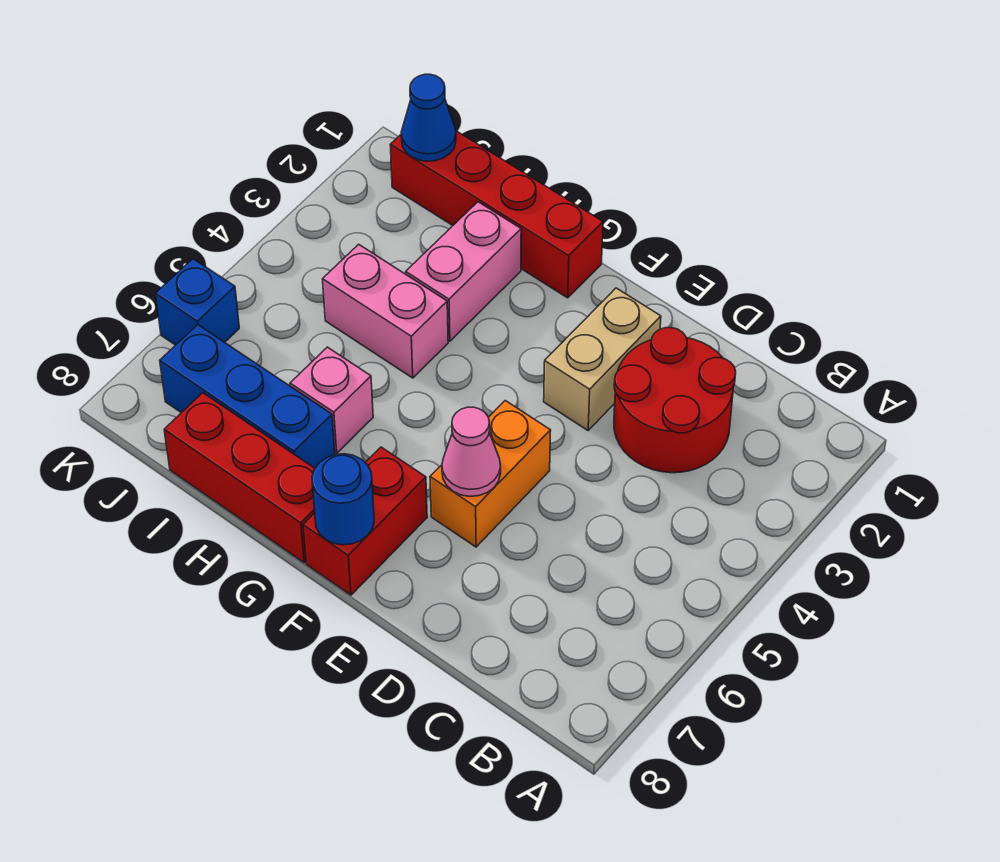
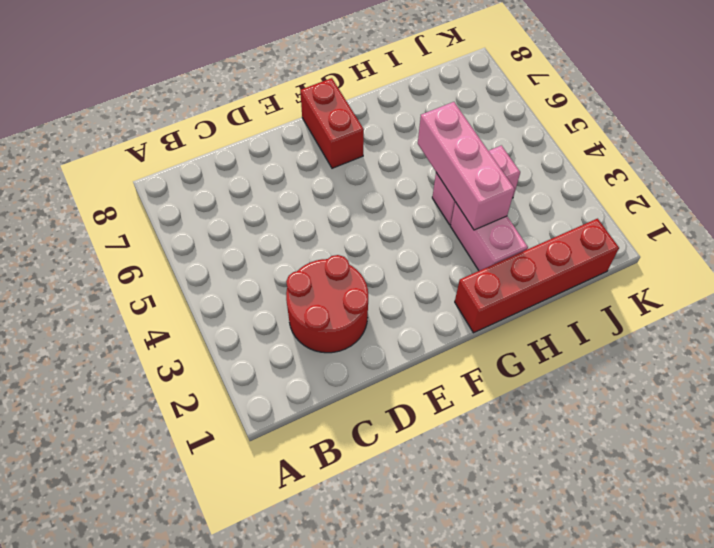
pink 1x3 brick [418,102,515,230] -> none
none -> tan 1x2 brick [544,288,661,430]
none -> orange 1x2 brick [430,401,551,547]
none -> red 1x3 brick [164,393,315,563]

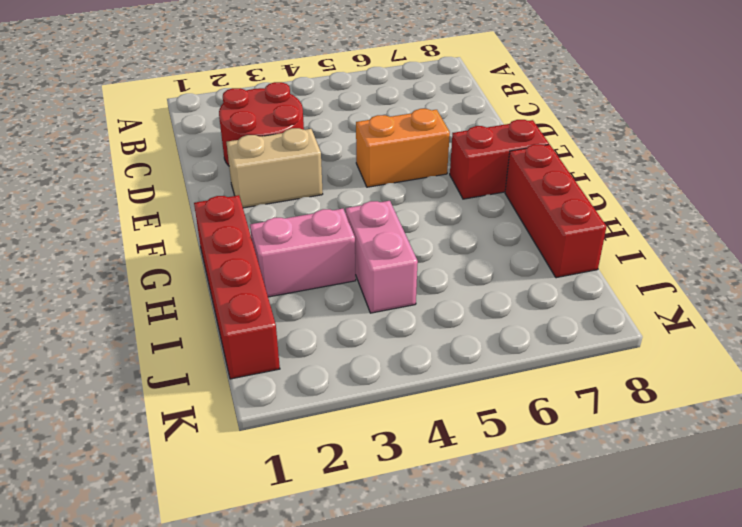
none -> pink 1x1 brick [290,347,373,453]
none -> blue 1x3 brick [160,325,335,468]
none -> blue 1x1 brick [155,259,239,345]

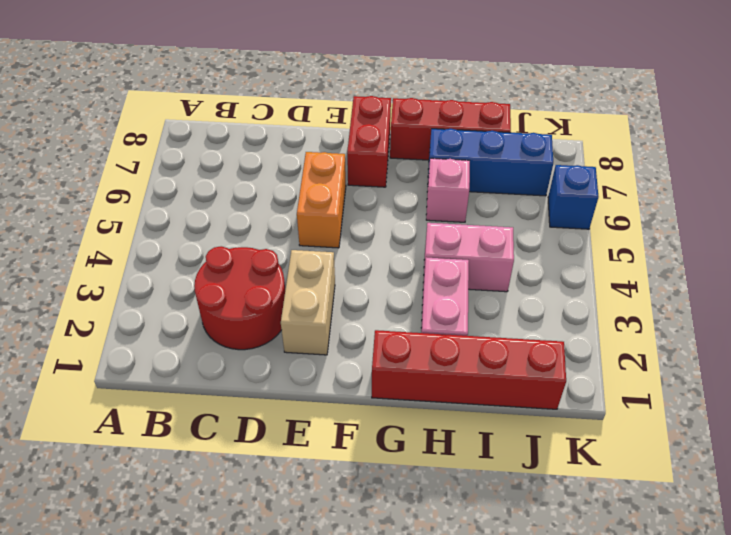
none -> pink 1x1 cone [442,407,501,496]
none -> blue 1x1 round brick [312,454,374,545]
none -> blue 1x1 cone [401,74,456,161]

